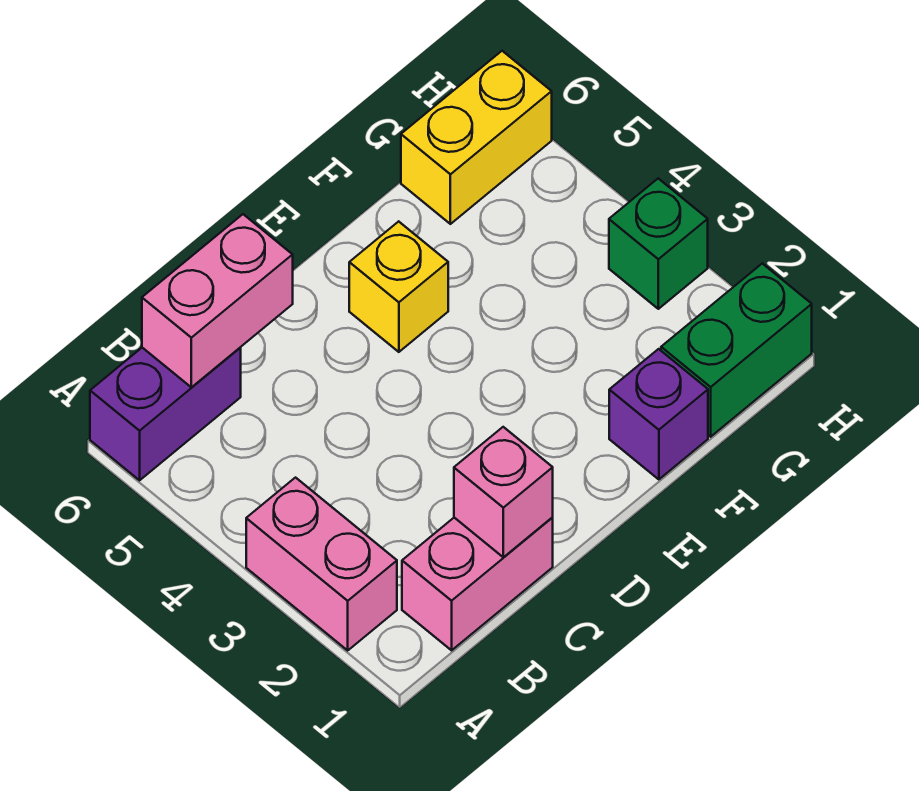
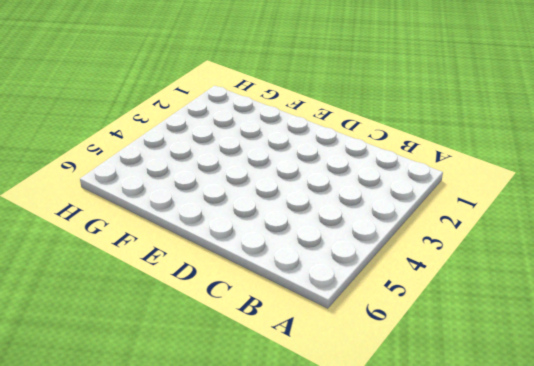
none -> pink 1x2 brick [246,478,397,650]
none -> purple 1x2 brick [90,348,241,480]

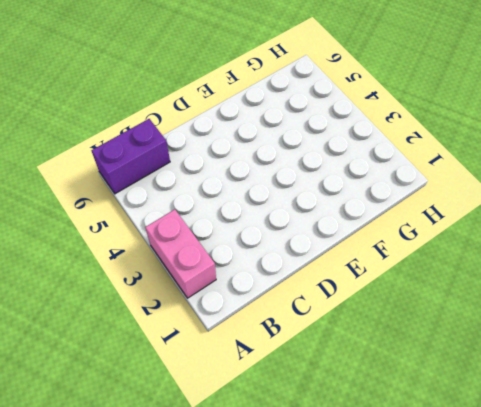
none -> pink 1x2 brick [402,518,553,650]
none -> yellow 1x1 brick [349,221,448,352]

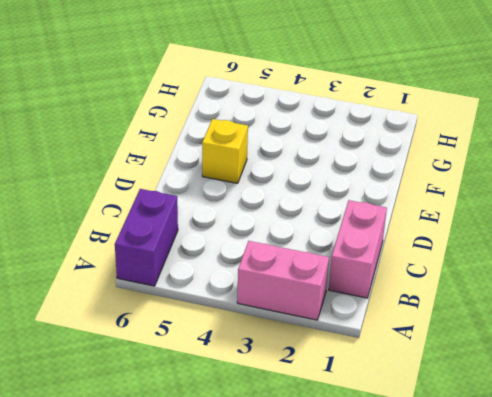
none -> purple 1x1 brick [609,349,708,479]
none -> green 1x2 brick [661,264,812,437]

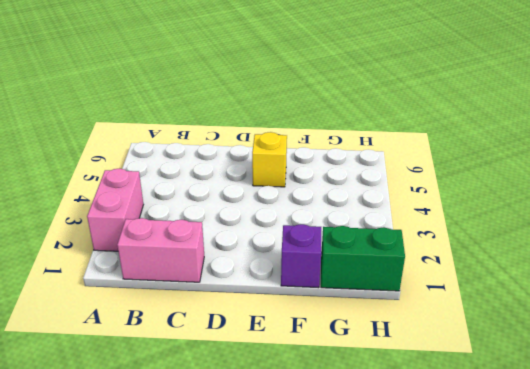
none -> purple 1x2 brick [90,348,241,480]
none -> yellow 1x2 brick [401,51,552,224]

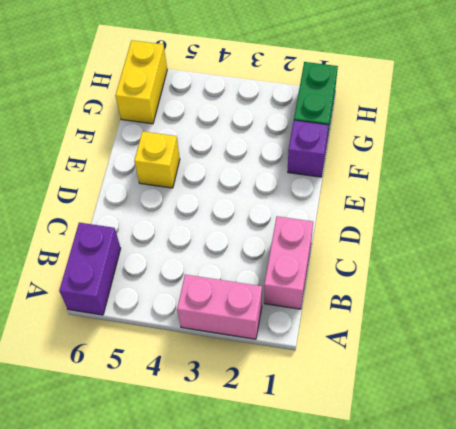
none -> green 1x1 brick [609,178,708,309]
none -> pink 1x2 brick [142,214,293,387]

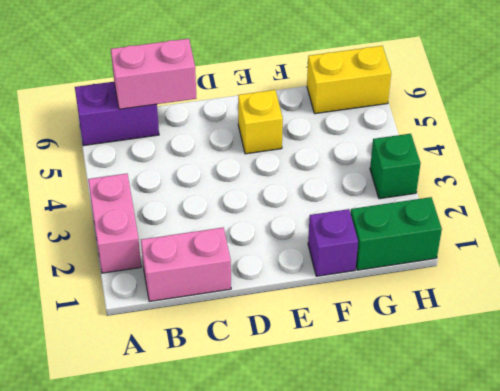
none -> pink 1x1 brick [454,427,553,557]

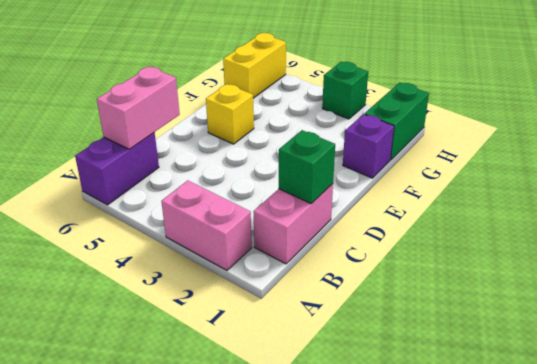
green 1x1 brick [279,130,335,204] -> pink 1x1 brick [454,427,553,557]

